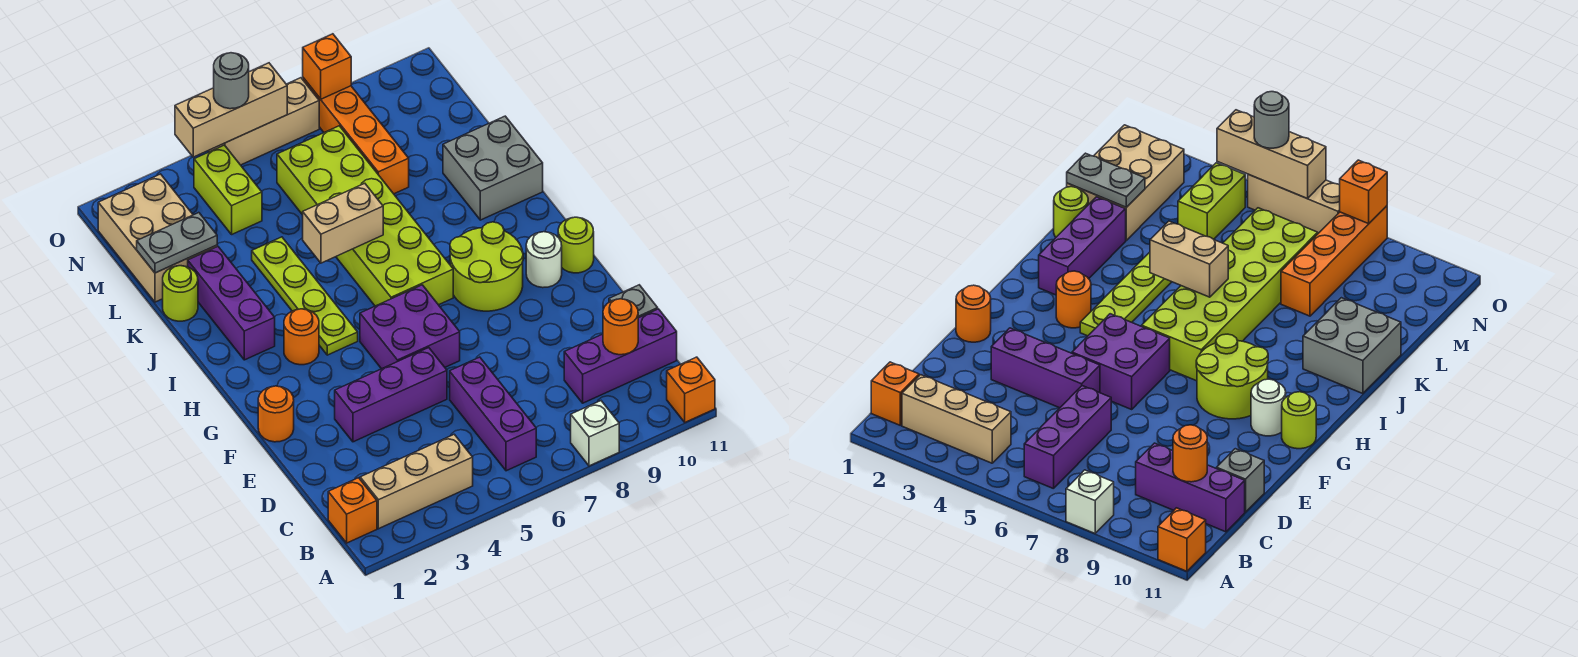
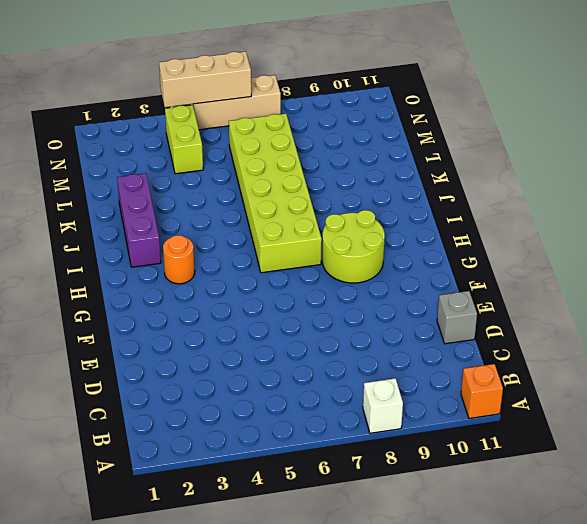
none -> orange 1x1 brick [328,478,377,543]
none -> tan 1x3 brick [360,434,473,529]
none -> purple 1x3 brick [450,357,536,471]

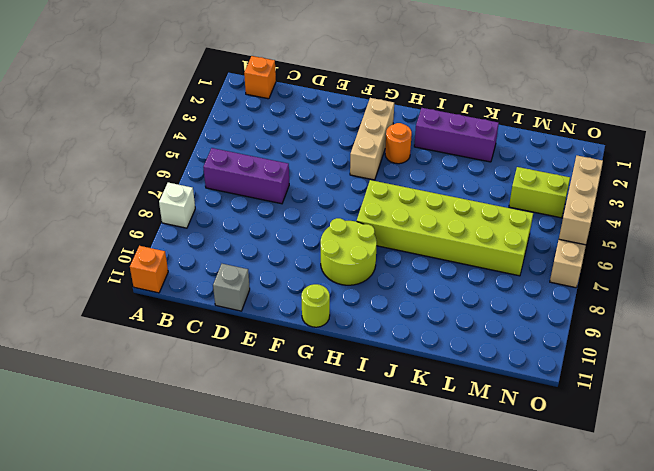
tan 1x3 brick [350,98,394,180] -> tan 1x3 brick moved to [360,434,473,529]
none -> purple 1x3 brick [564,309,677,403]
none -> purple 1x3 brick [335,348,447,442]
none -> orange 1x1 round brick [258,386,294,442]

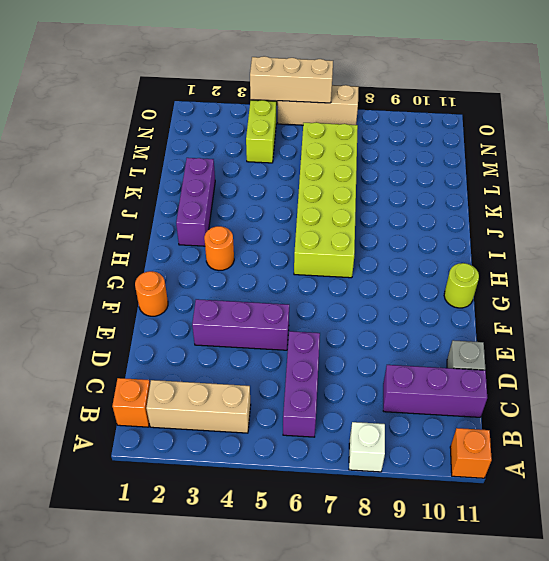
none -> purple 2x2 brick [360,285,460,369]
none -> lime 2x2 round brick [450,222,523,311]
none -> white 1x1 round brick [526,232,562,288]

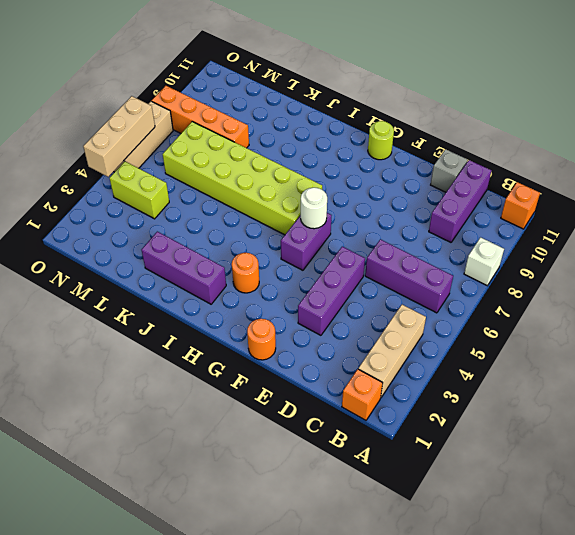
purple 1x2 brick [281,213,332,270] -> purple 2x2 brick [360,285,460,369]
white 1x1 round brick [301,188,327,229] -> white 1x1 round brick moved to [526,232,562,288]
none -> lime 2x2 round brick [450,222,523,311]
none -> lime 1x4 plate [252,237,358,355]
none -> grey 2x2 brick [443,116,543,220]

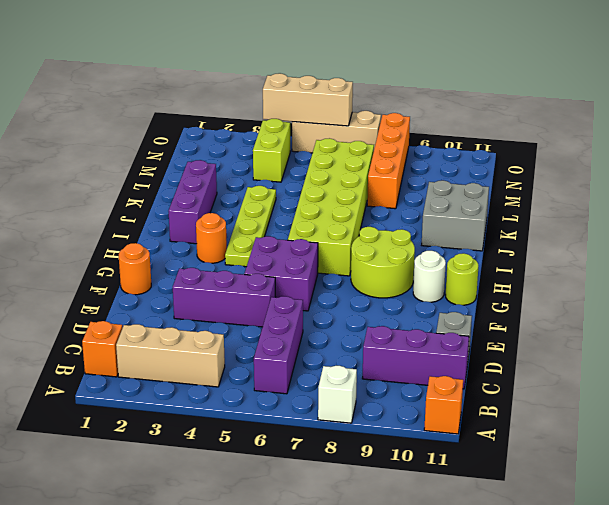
none -> lime 1x1 round brick [163,266,198,321]
none -> tan 2x3 brick [98,174,217,302]
none -> orange 1x1 round brick [603,299,638,355]

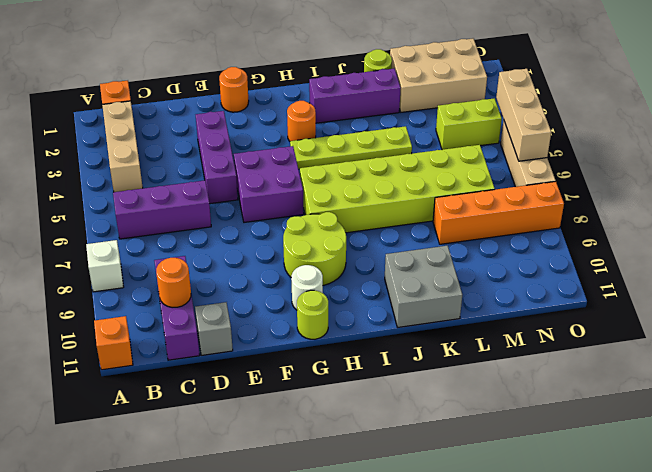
none -> tan 1x2 brick [303,183,383,263]
none -> grey 1x2 plate [137,213,217,273]
none -> orange 1x1 brick [303,34,351,99]

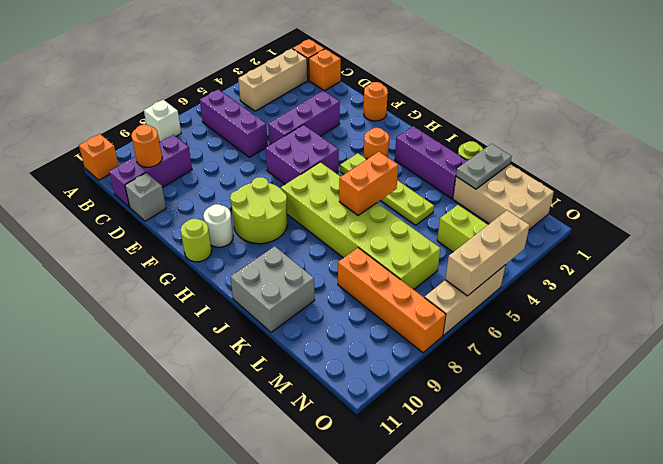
orange 1x1 brick [309,49,341,91] -> orange 1x1 brick moved to [303,34,351,99]
orange 1x2 brick [339,152,398,215] -> tan 1x2 brick [303,183,383,263]
none -> grey 1x1 round brick [214,53,249,109]

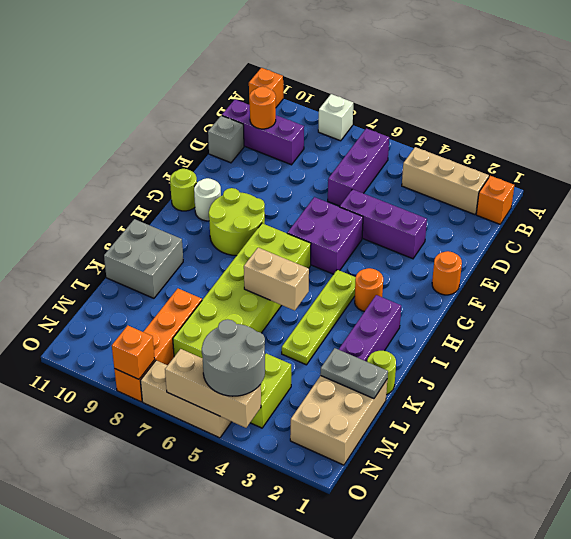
grey 2x2 round brick [202,319,265,396] -> grey 1x1 round brick [214,53,249,109]

